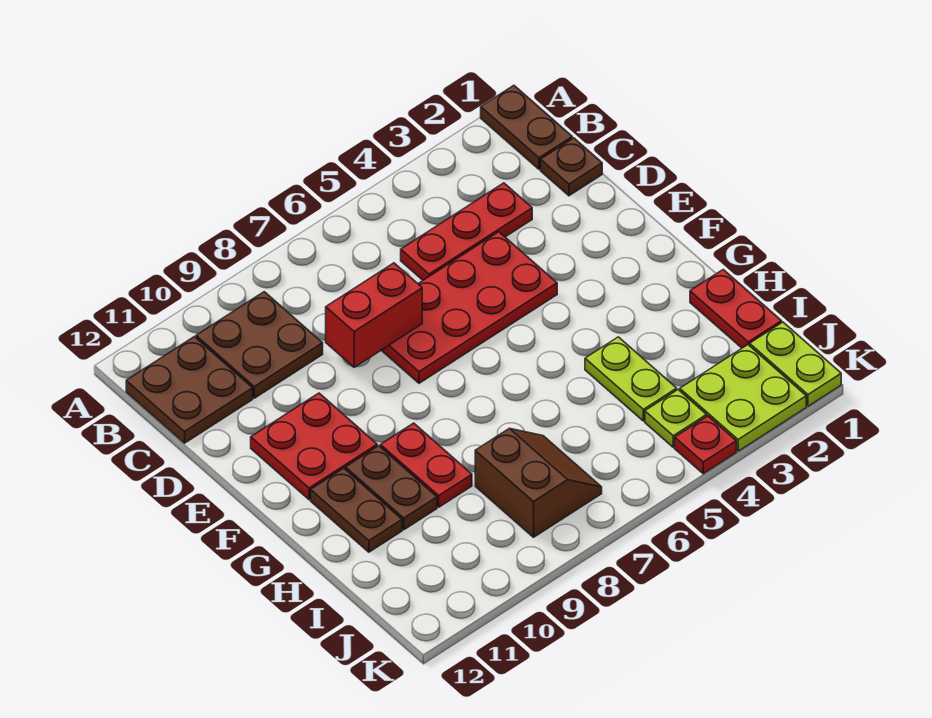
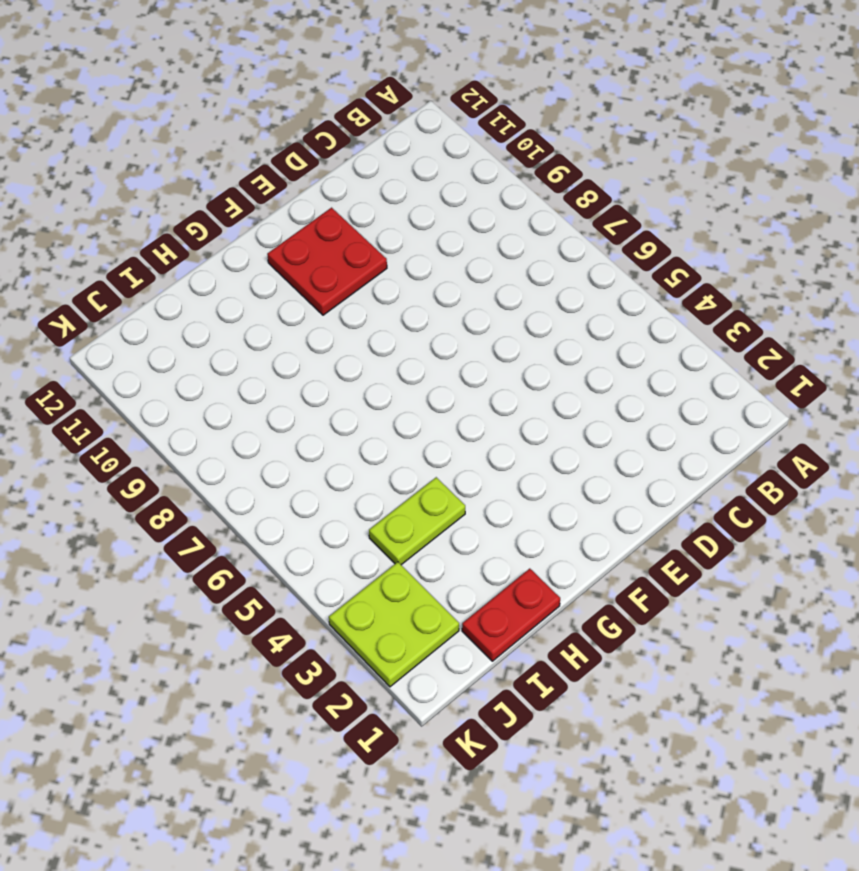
none -> brown 1x2 plate [481,85,572,169]
none -> brown 2x2 plate [196,292,323,398]
none -> brown 2x2 plate [126,337,253,443]

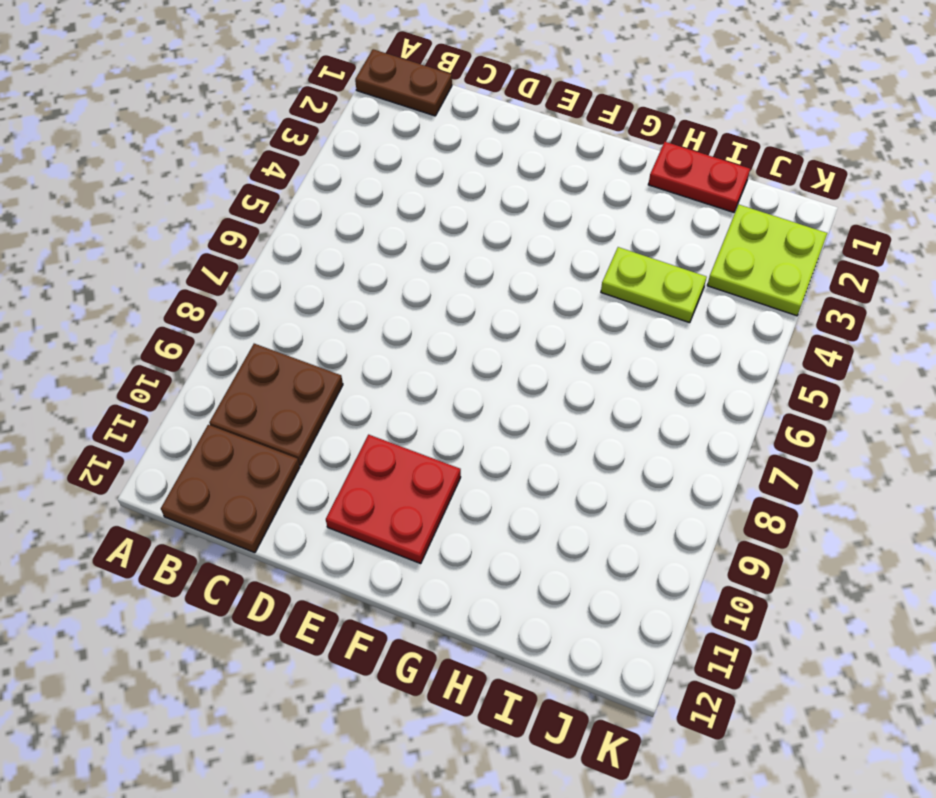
none -> brown 1x1 plate [541,138,602,196]
none -> red 1x3 plate [401,183,532,280]
none -> red 2x4 plate [381,232,557,383]

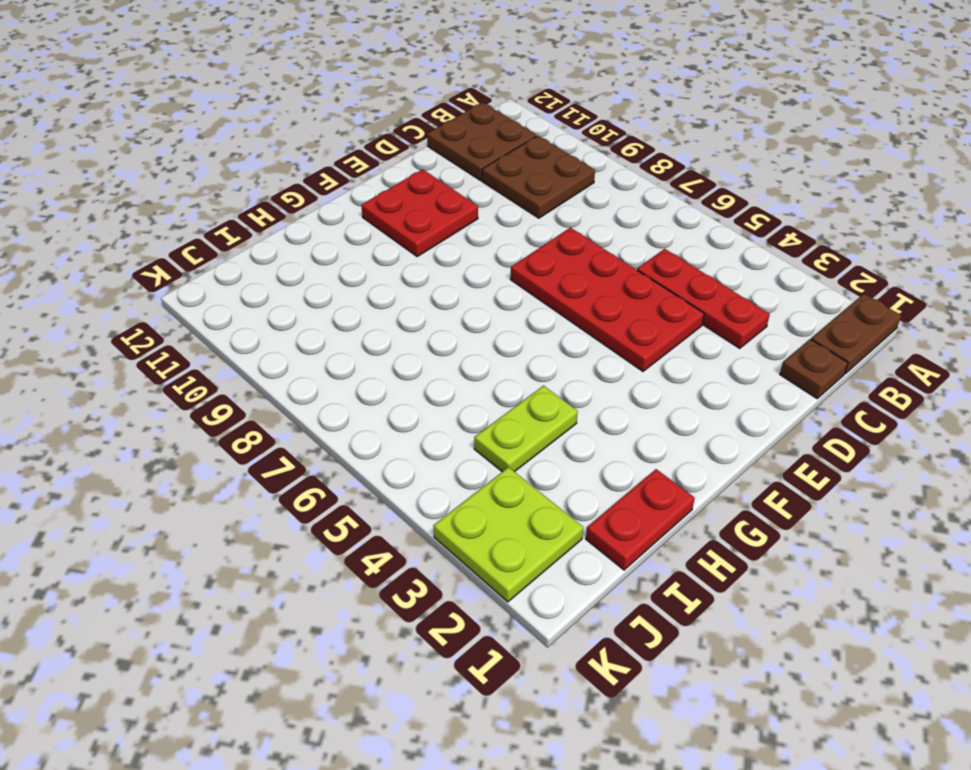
none -> red 1x2 plate [380,423,472,507]
none -> brown 1x2 plate [346,446,437,530]
none -> brown 1x2 plate [311,468,402,552]

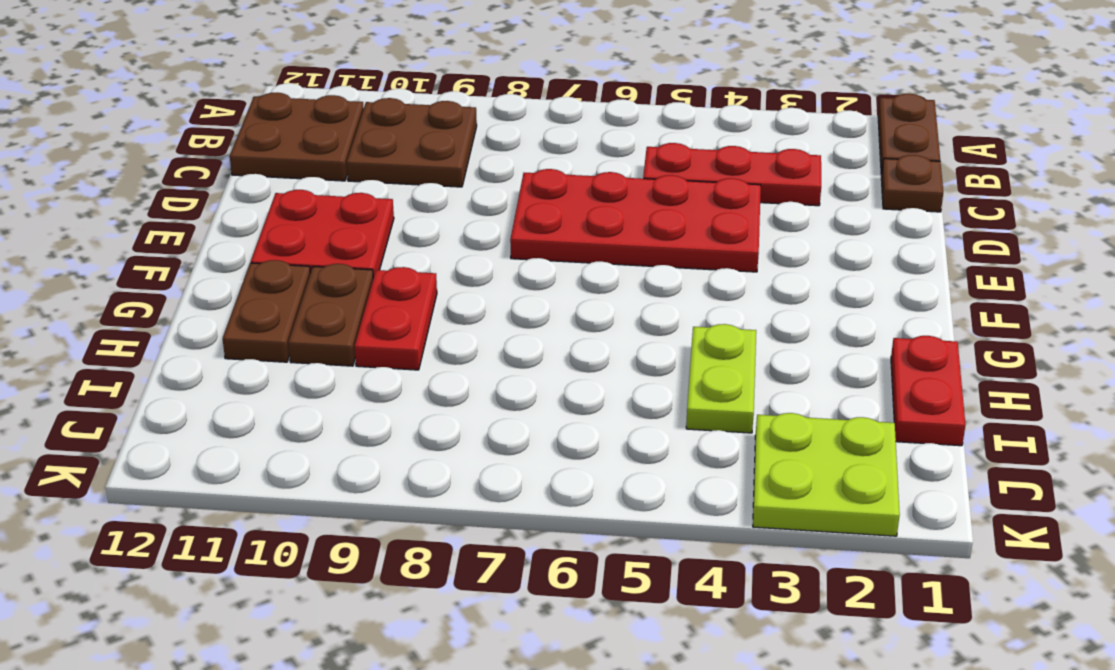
none -> brown 2x2 slope [475,428,602,537]
none -> lime 1x2 plate [750,322,841,406]
none -> lime 1x1 plate [645,390,707,447]

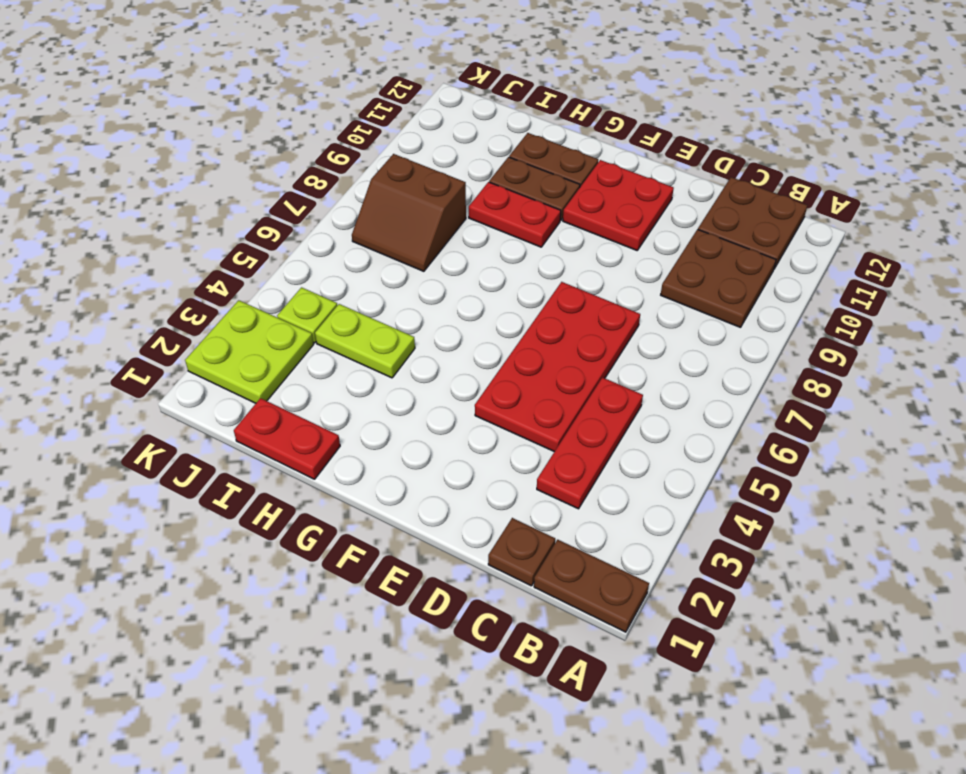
none -> lime 1x2 plate [750,322,841,406]
none -> red 1x1 plate [675,416,736,474]
none -> red 1x2 brick [326,263,422,367]

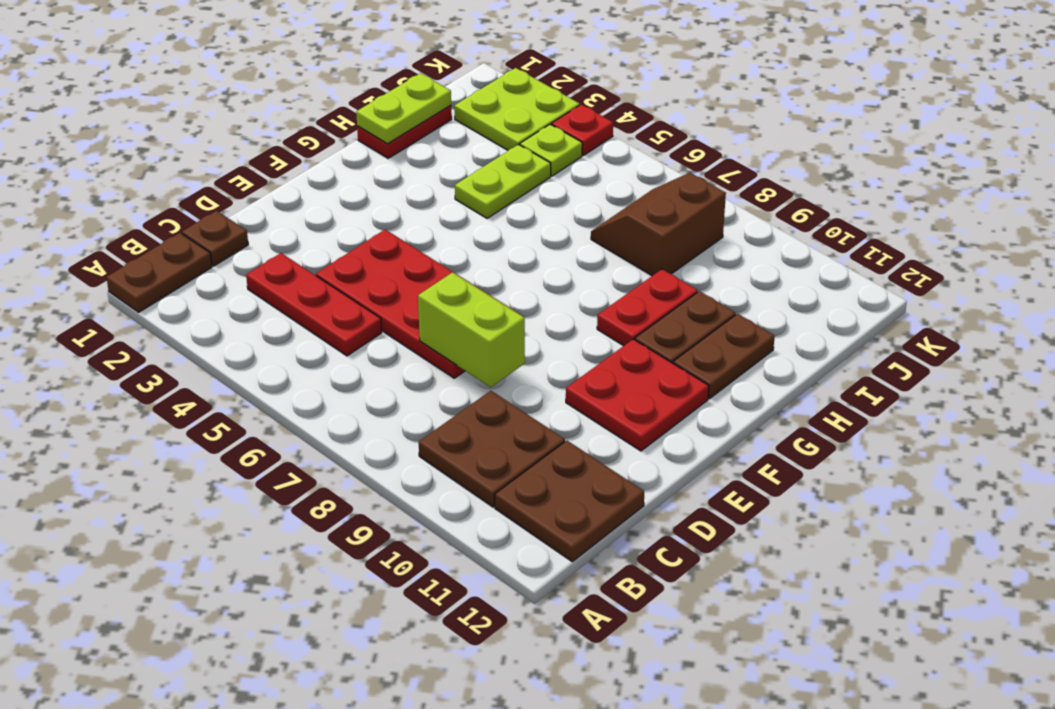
lime 1x2 brick [418,272,525,387] -> red 1x2 brick [326,263,422,367]
lime 1x2 plate [356,73,451,144] -> lime 1x2 plate moved to [750,322,841,406]

